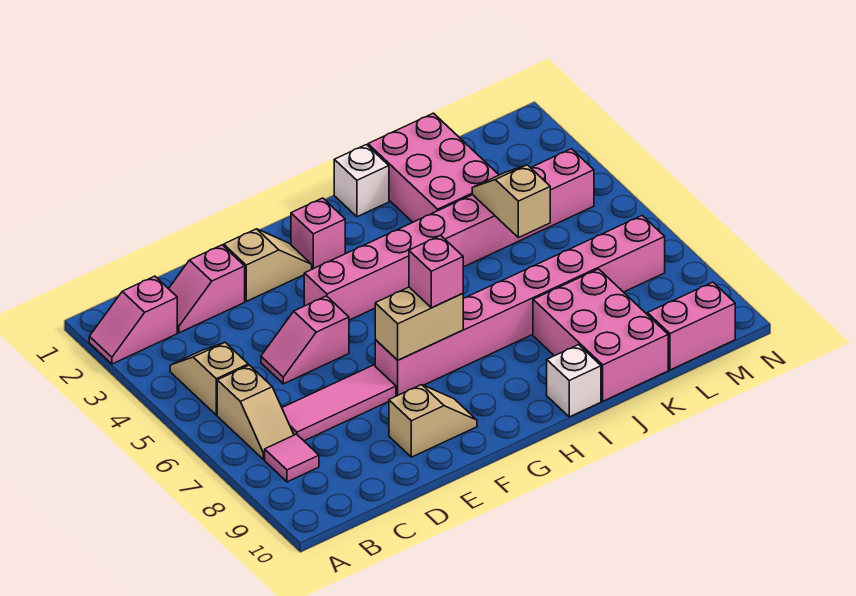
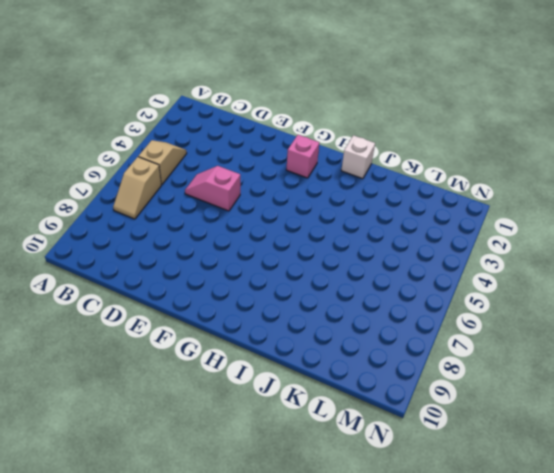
none -> pink 1x2 slope [89,276,177,364]
none -> pink 1x1 tile [265,434,319,482]
none -> pink 1x2 slope [169,245,245,333]

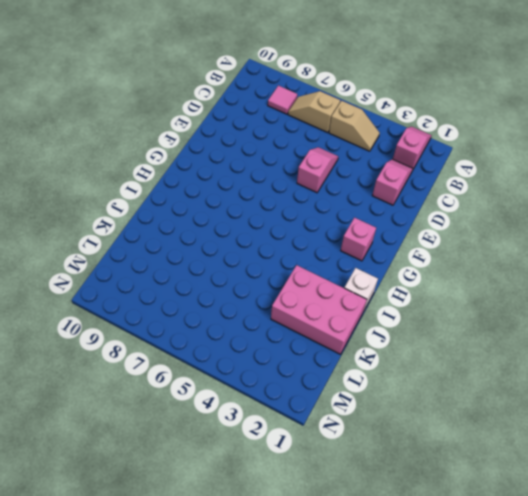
none -> pink 1x3 tile [282,365,396,441]
none -> tan 1x2 slope [224,229,312,301]
none -> tan 1x2 slope [389,385,477,457]

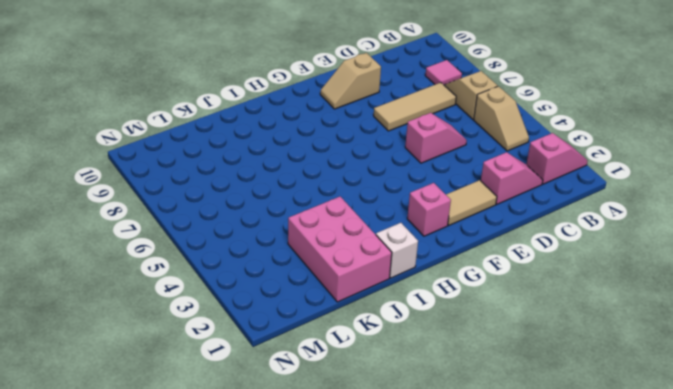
tan 1x3 tile [374,83,456,131] -> pink 1x3 tile [282,365,396,441]
tan 1x2 tile [446,180,497,225] -> tan 1x2 slope [224,229,312,301]
none -> pink 1x8 brick [304,149,594,320]
none -> pink 1x8 brick [375,216,665,396]
none -> white 1x1 brick [547,345,601,417]

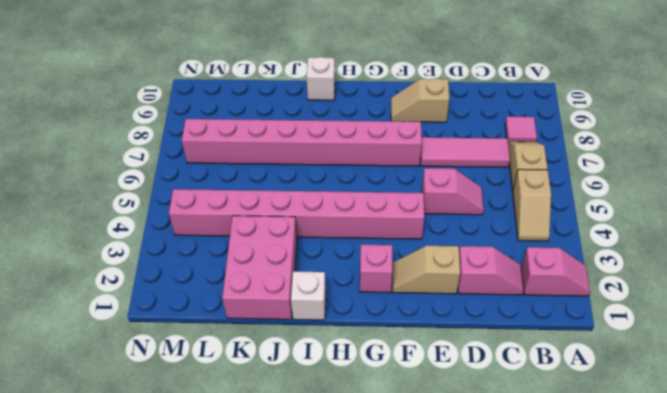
none -> pink 2x3 brick [533,269,668,401]
none -> pink 1x2 brick [647,282,735,370]
none -> tan 1x2 brick [375,287,463,360]

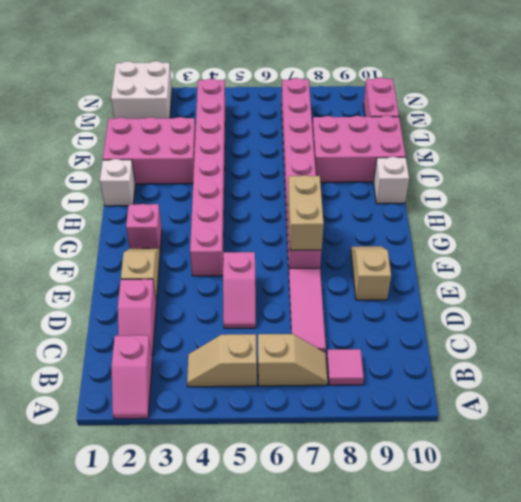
white 2x2 brick [111,61,172,119] -> none
none -> tan 1x2 slope [472,165,550,238]
none -> pink 1x1 brick [409,235,463,308]

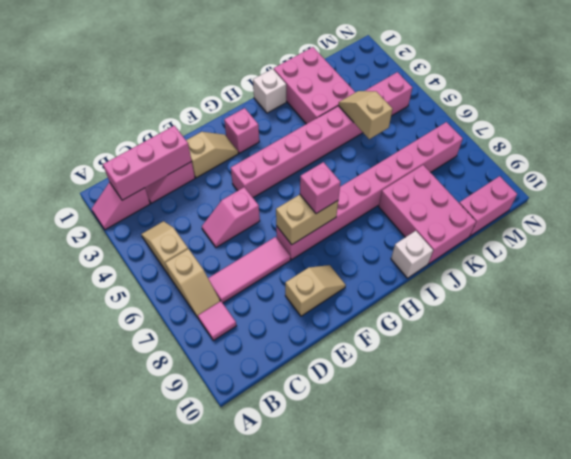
pink 1x3 brick [103,126,192,200] -> none

